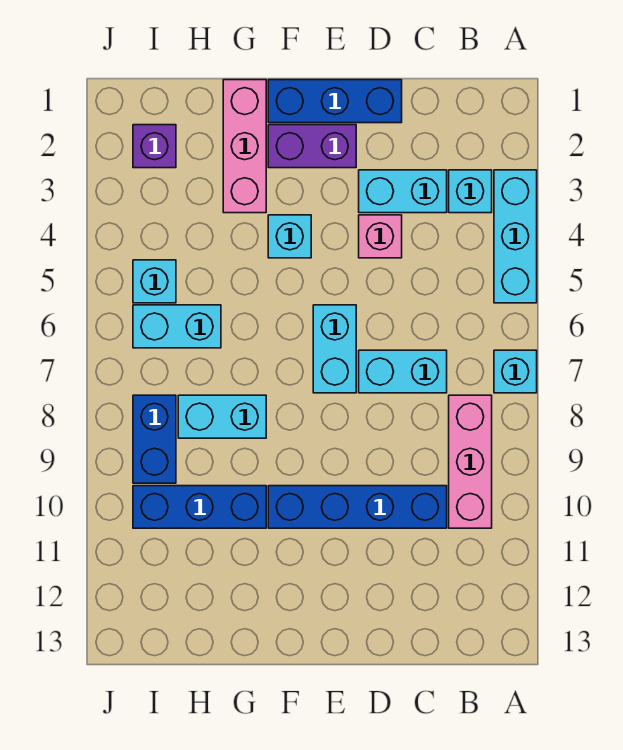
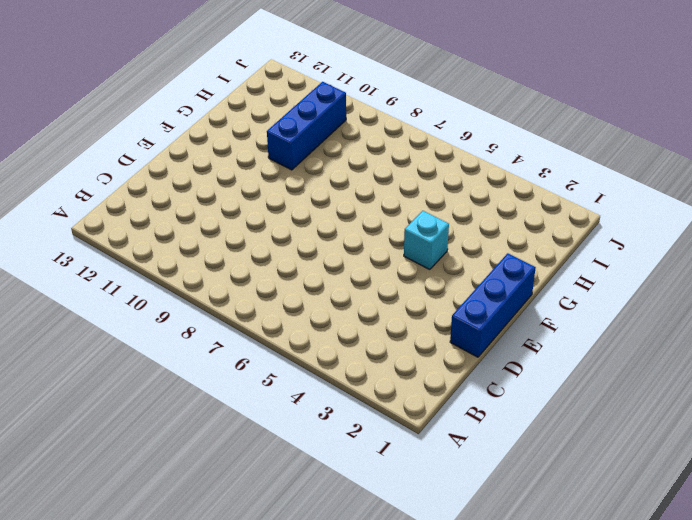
none -> cyan 1x3 brick [494,170,537,303]
none -> cyan 1x1 brick [494,350,537,393]
none -> cyan 1x1 brick [449,170,492,213]

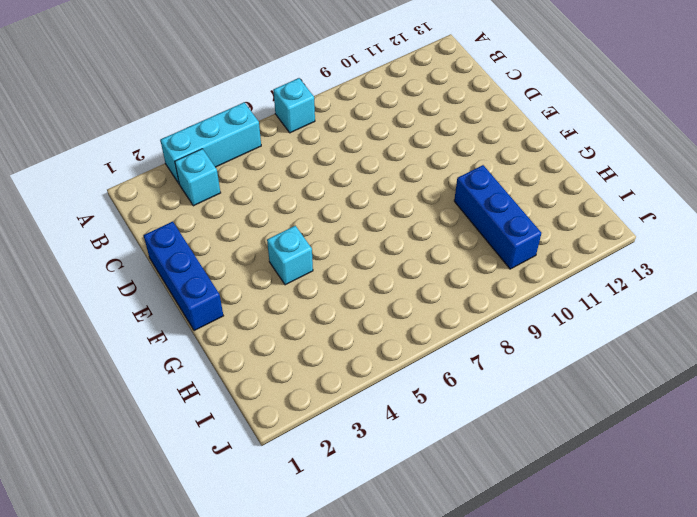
none -> pink 1x3 brick [449,395,492,528]
none -> cyan 1x2 brick [359,170,447,213]
none -> cyan 1x2 brick [359,350,447,393]

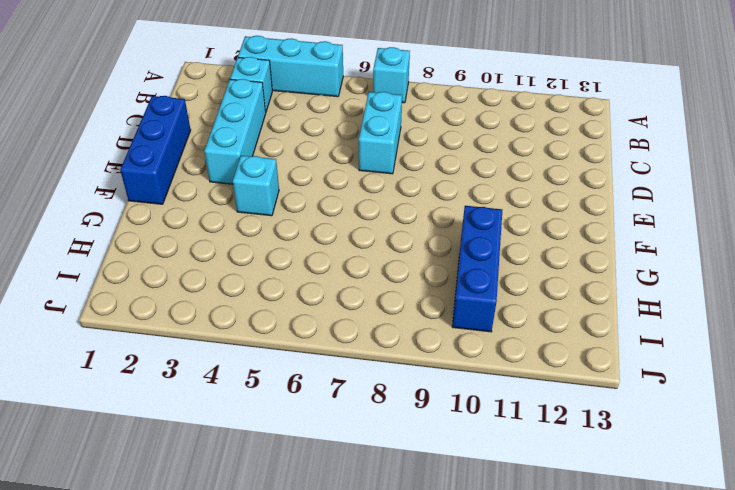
cyan 1x3 brick [204,79,266,184] -> cyan 1x2 brick [359,170,447,213]
none -> pink 1x3 brick [449,395,492,528]
none -> blue 1x4 brick [268,486,447,528]
none -> pink 1x1 brick [359,215,402,258]

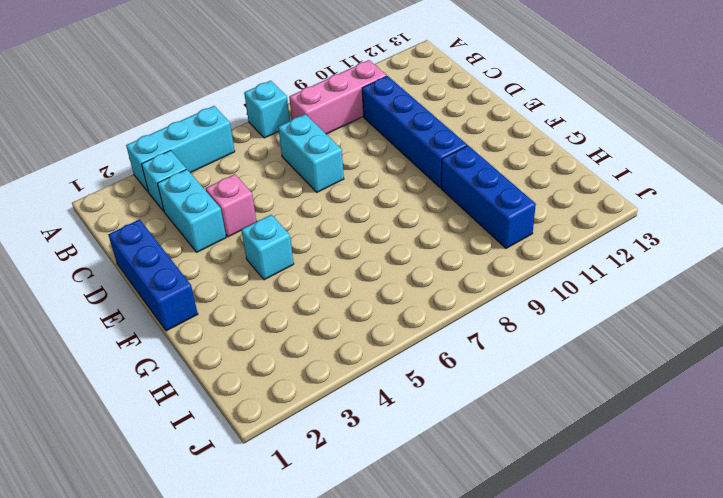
none -> purple 1x2 brick [268,125,356,168]
none -> cyan 1x2 brick [313,305,356,393]
none -> pink 1x3 brick [223,80,266,213]

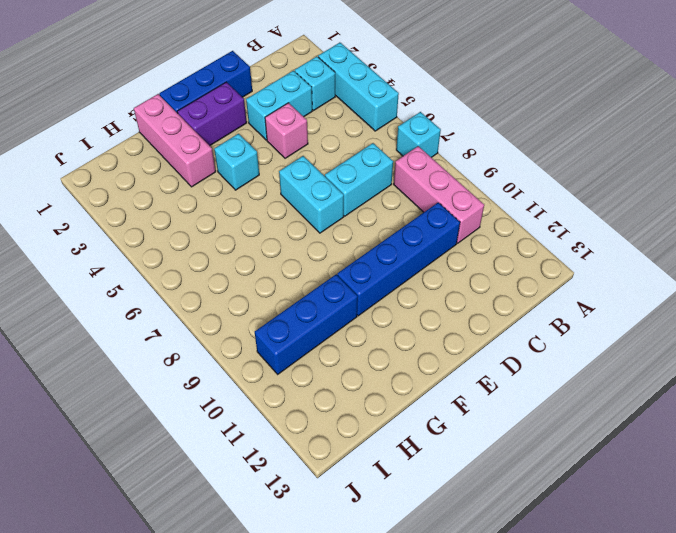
none -> cyan 1x2 brick [178,395,266,438]
none -> cyan 1x2 brick [133,305,221,348]
none -> purple 1x1 brick [133,125,176,168]

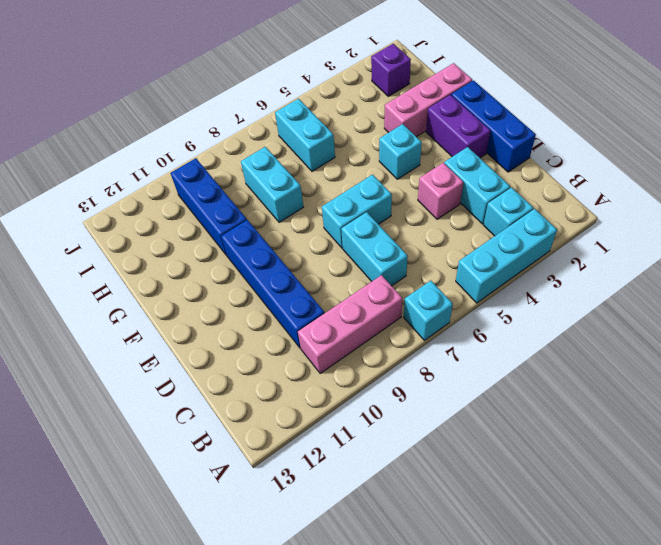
none -> cyan 1x1 brick [133,260,176,303]
none -> blue 1x2 brick [133,395,176,483]

